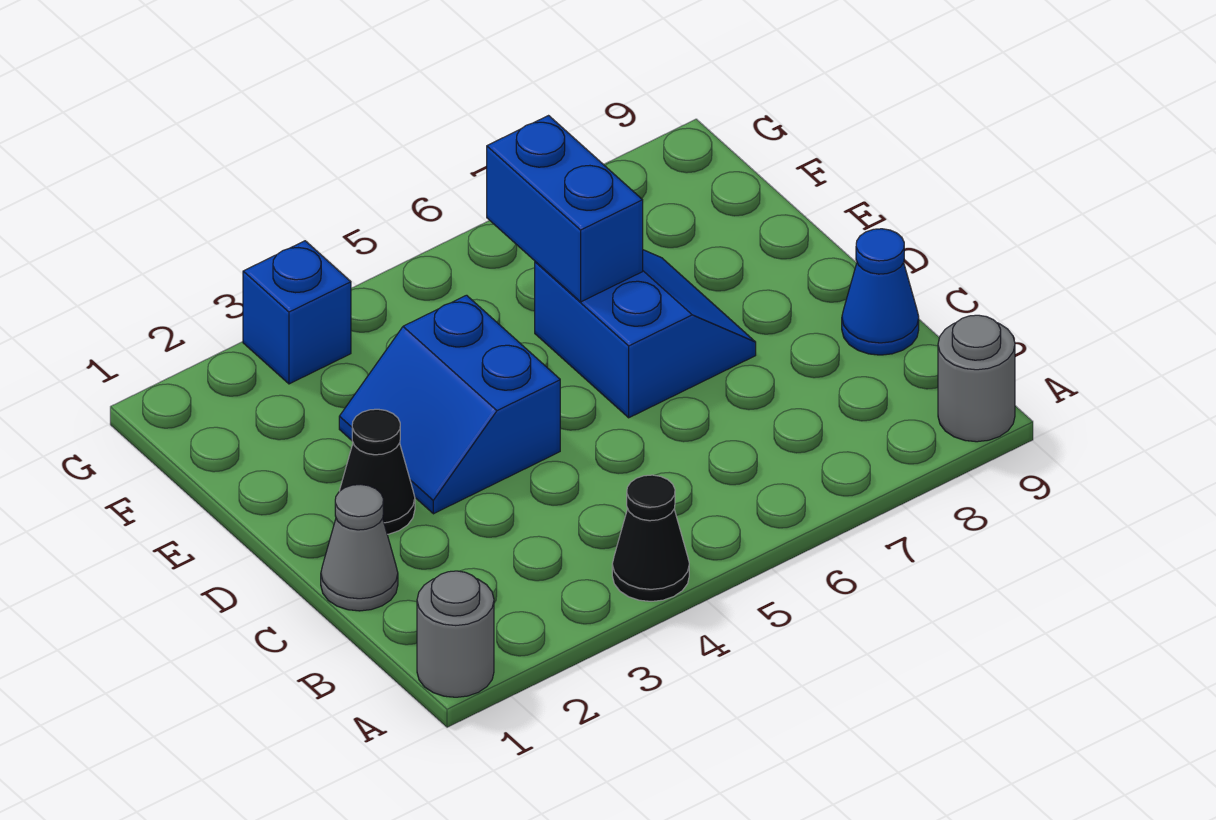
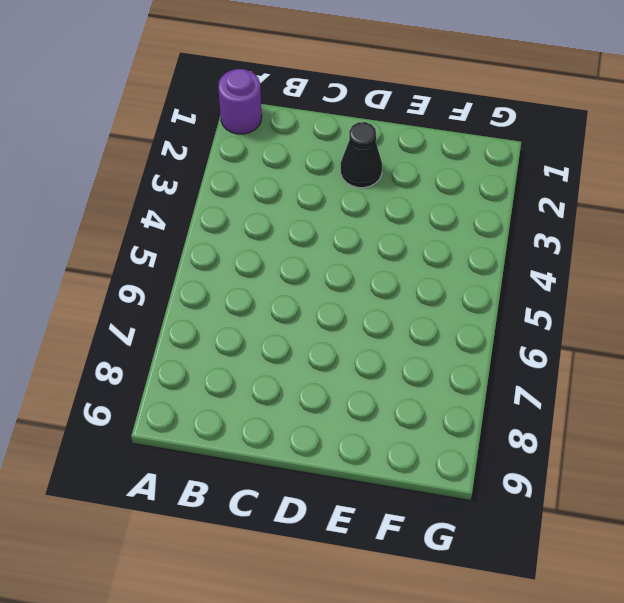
purple 1x1 round brick [218,69,262,134] -> grey 1x1 round brick [417,571,494,697]
none -> black 1x1 cone [612,475,689,601]
none -> grey 1x1 round brick [938,315,1015,442]

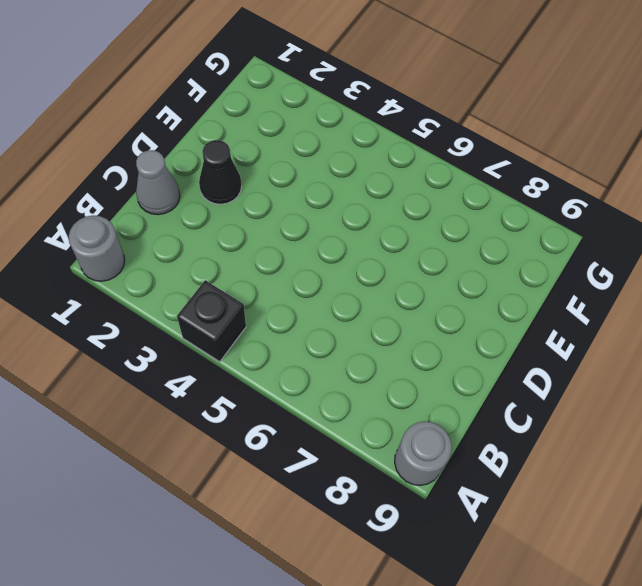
black 1x1 brick [177,280,246,362] -> black 1x1 cone [612,475,689,601]
none -> blue 1x1 cone [842,229,919,355]
none -> blue 2x2 slope [339,295,560,514]

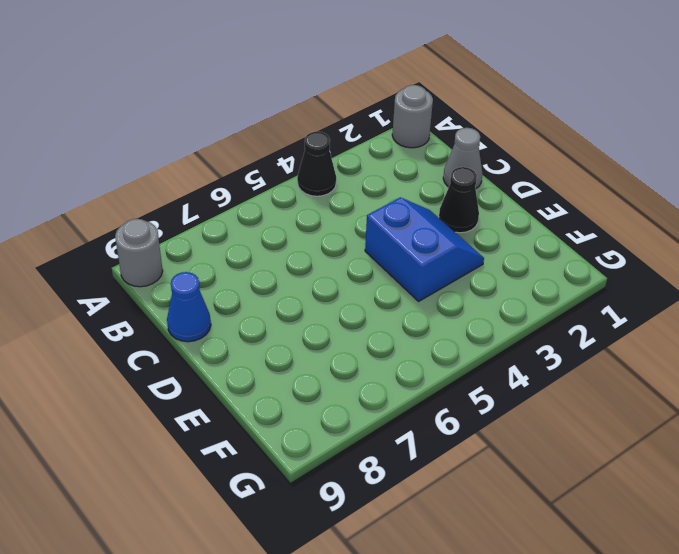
none -> blue 2x2 slope [535,250,756,418]
none -> blue 1x1 brick [243,241,351,384]

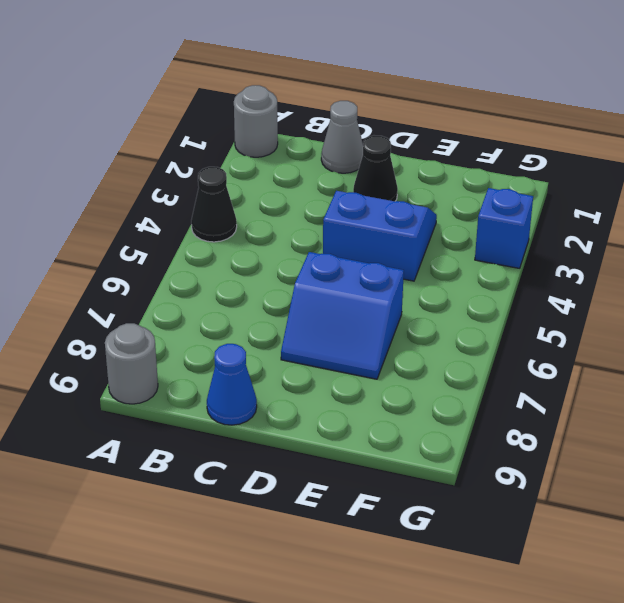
none -> blue 1x2 brick [487,116,643,302]

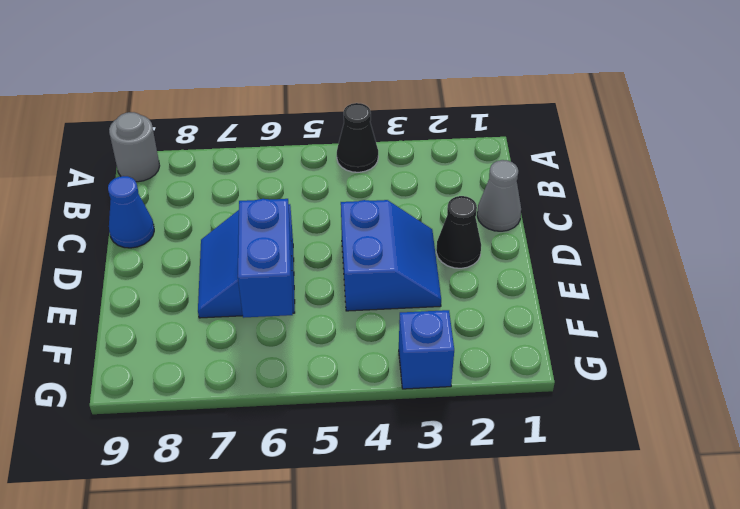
none -> grey 1x1 round brick [417,571,494,697]

